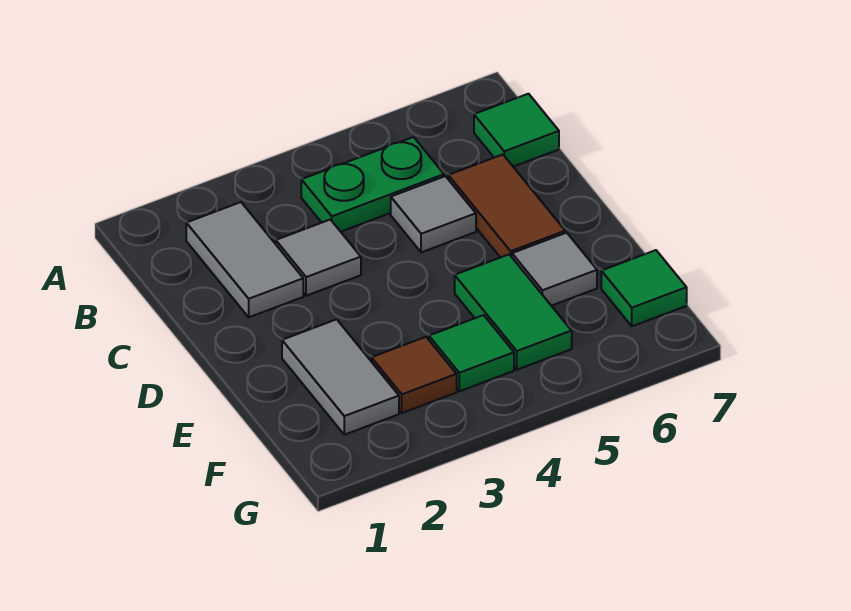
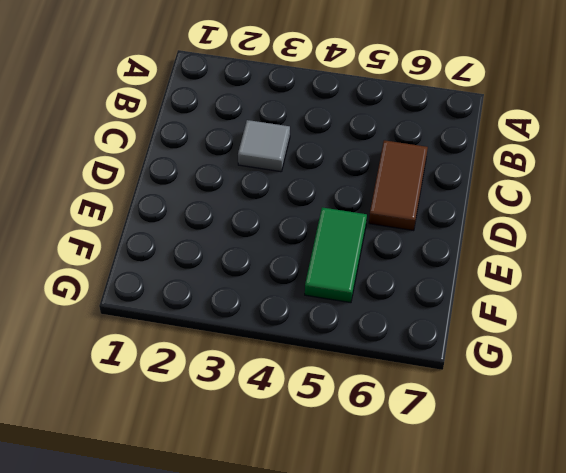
none -> grey 1x2 tile [186,202,303,317]
none -> green 1x2 plate [301,137,444,232]
none -> green 1x1 tile [474,94,559,167]

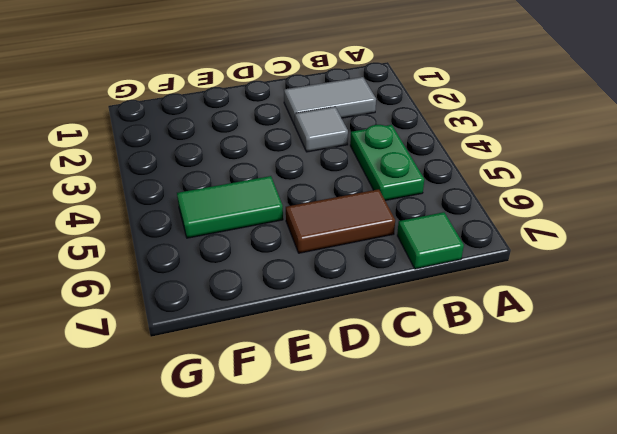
none -> grey 1x1 tile [391,176,476,252]
none -> grey 1x2 tile [282,319,399,435]
none -> grey 1x1 tile [512,233,597,306]

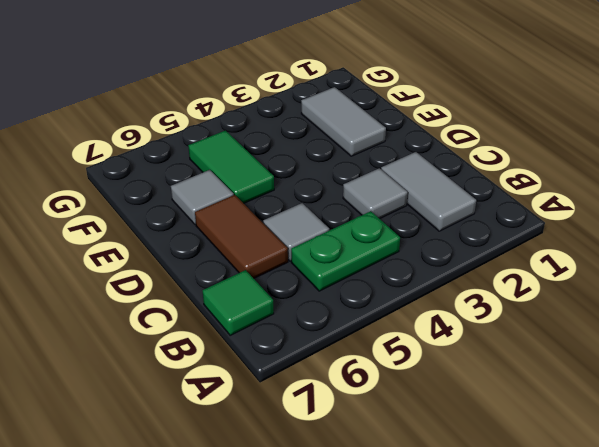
none -> brown 1x1 tile [371,337,457,413]
none -> green 1x1 tile [429,315,514,391]
none -> green 1x1 tile [601,250,687,326]

